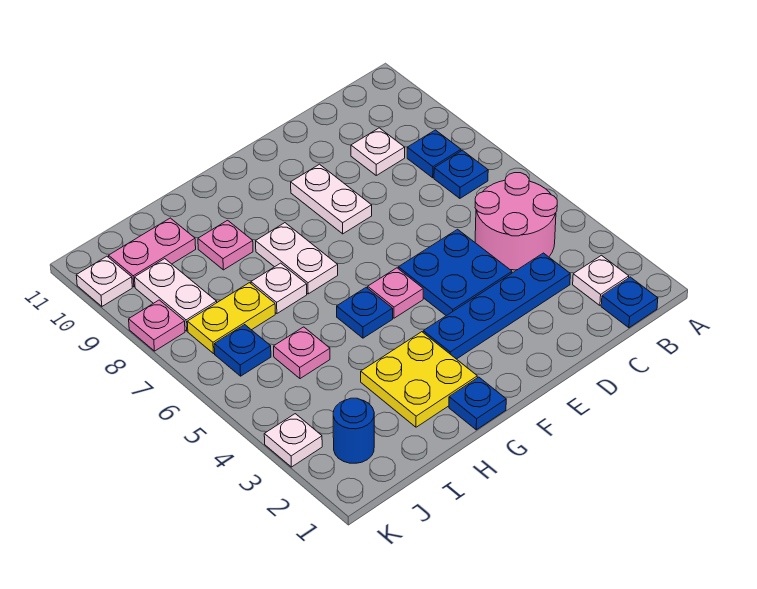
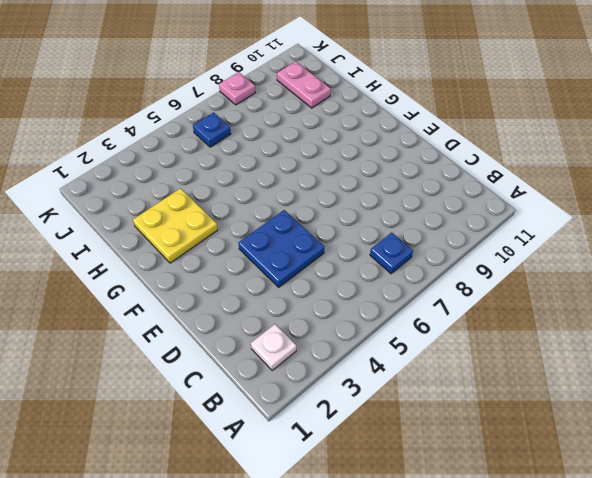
none -> blue 1x1 plate [601,277,658,328]
none -> pink 2x2 round brick [475,173,557,270]
none -> blue 1x1 plate [407,130,461,178]

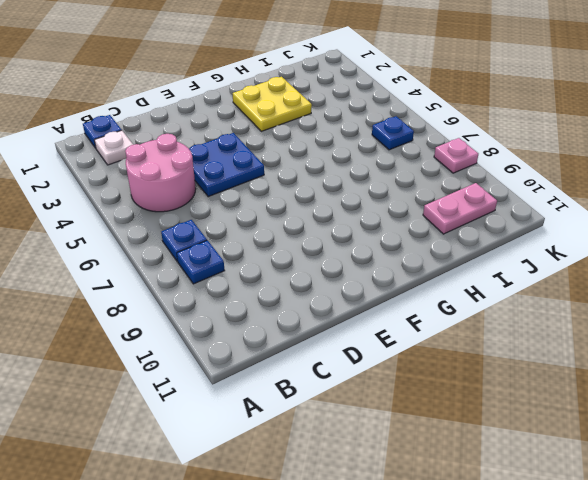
none -> blue 1x4 plate [423,253,570,359]
none -> white 1x1 plate [351,128,405,175]
none -> white 1x2 plate [291,164,372,234]

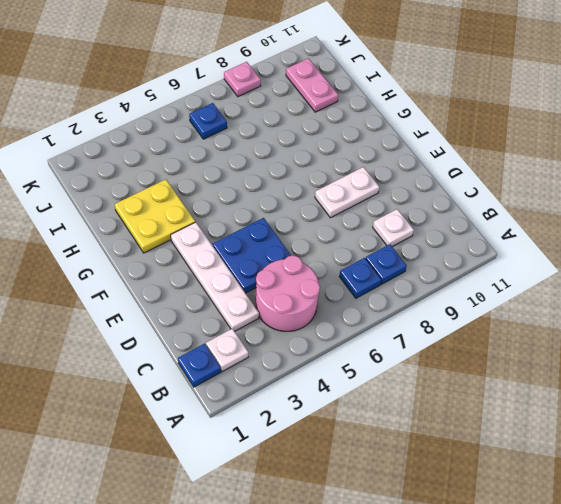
white 1x4 plate [171,222,259,331] -> blue 1x4 plate [423,253,570,359]
none -> pink 1x1 plate [368,268,423,318]
none -> blue 1x1 plate [449,377,506,430]
none -> blue 1x1 plate [337,287,393,338]

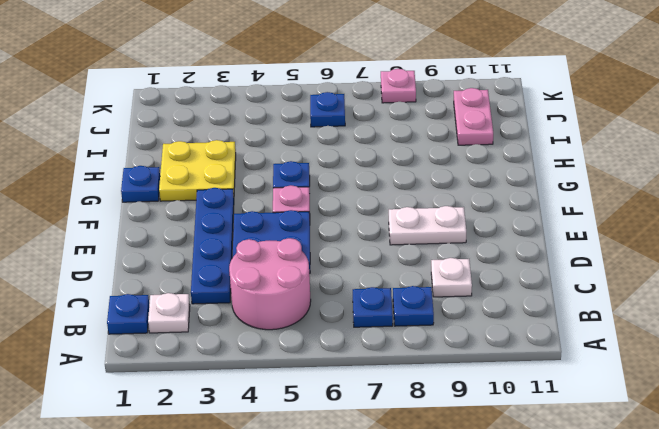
none -> white 1x2 plate [256,223,338,294]
none -> white 1x1 plate [251,263,307,313]
none -> pink 1x1 plate [198,220,253,270]

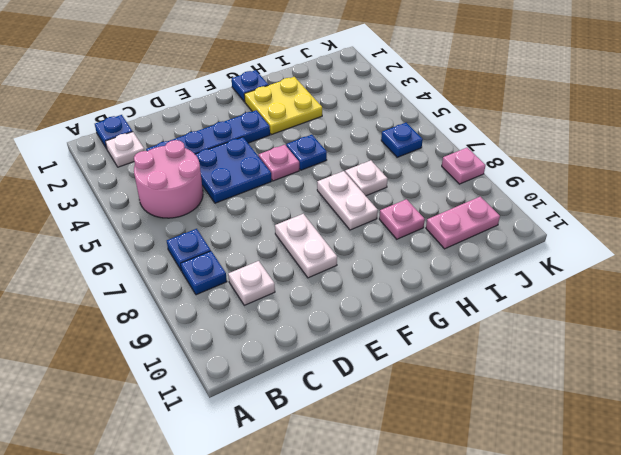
none -> pink 1x1 plate [274,327,330,379]
none -> yellow 1x2 plate [187,283,275,354]
none -> blue 1x1 round brick [333,398,374,463]

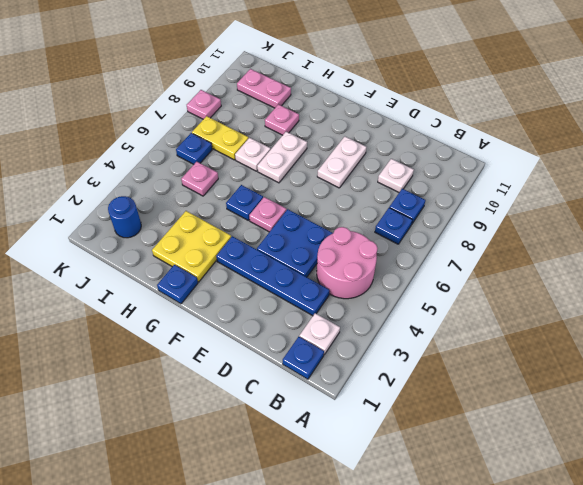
none -> white 1x2 plate [135,259,217,331]
none -> white 1x1 plate [264,414,322,467]
none -> white 1x1 plate [76,256,132,306]

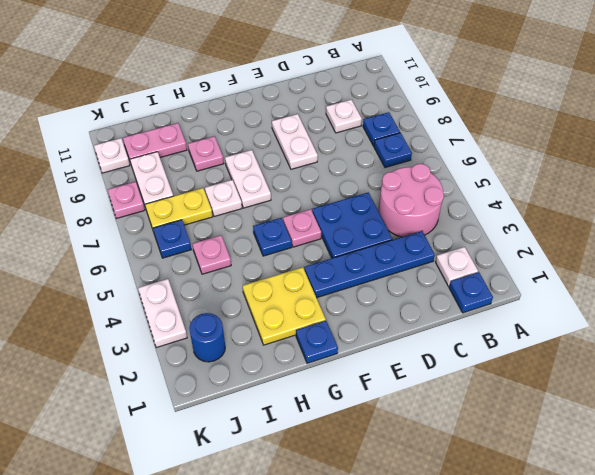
white 1x2 plate [138,279,187,348] -> white 1x1 plate [264,414,322,467]

